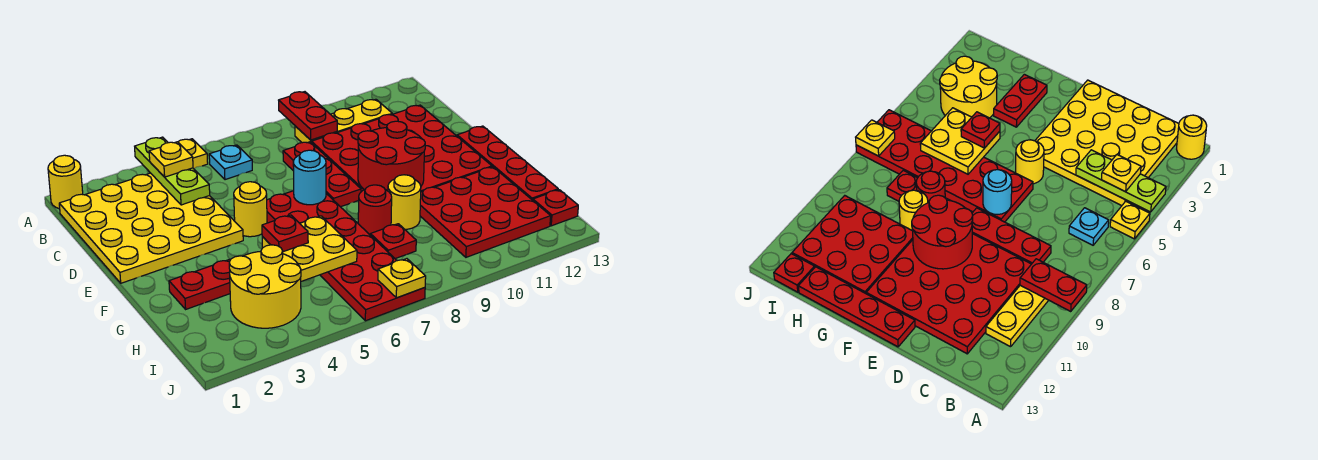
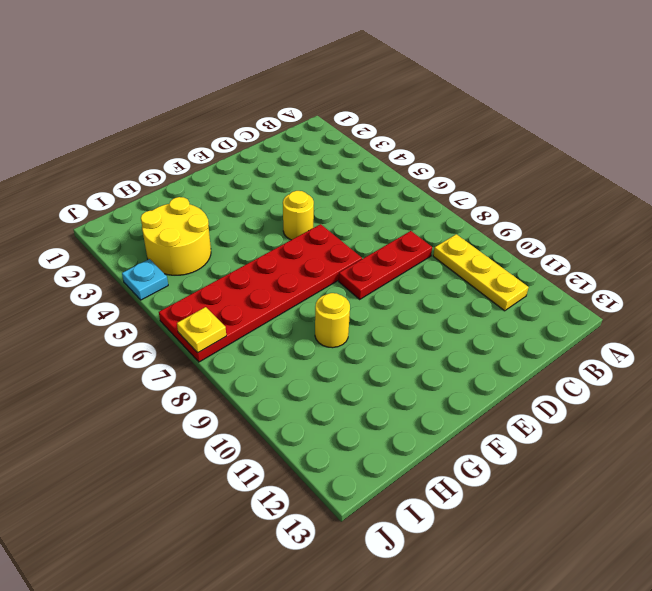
cyan 1x1 plate [122,259,168,300] -> cyan 1x1 plate moved to [209,145,252,180]
none -> yellow 1x1 round brick [48,155,83,209]
none -> yellow 1x1 plate [178,139,208,169]
none -> yellow 4x4 plate [59,173,243,283]

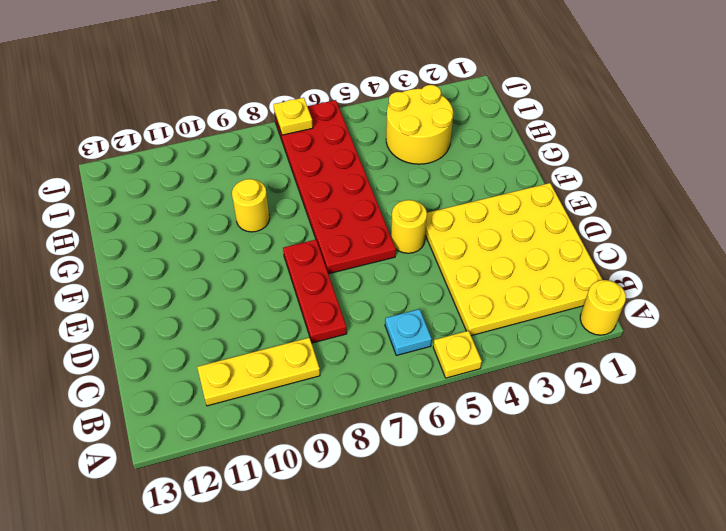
none -> red 4x4 plate [311,105,492,192]
none -> red 1x4 plate [457,126,558,200]
none -> red 1x2 plate [169,259,231,309]

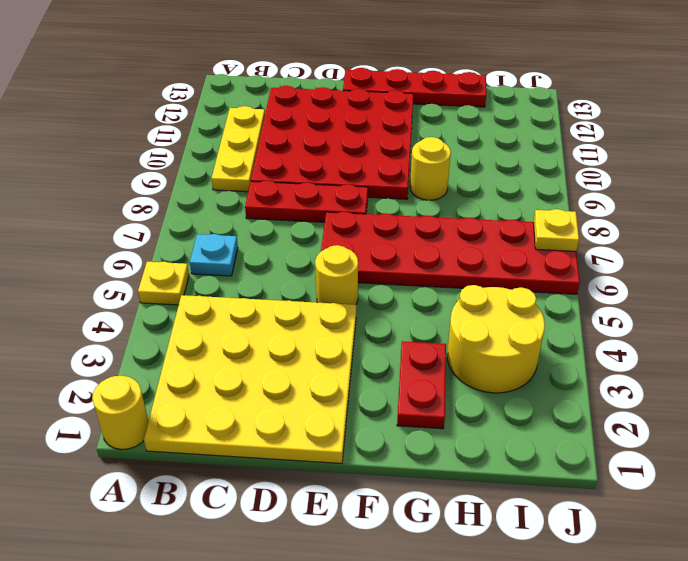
none -> red 1x1 round brick [358,185,392,234]
none -> red 3x3 plate [420,167,551,257]
none -> red 1x1 plate [370,224,416,259]

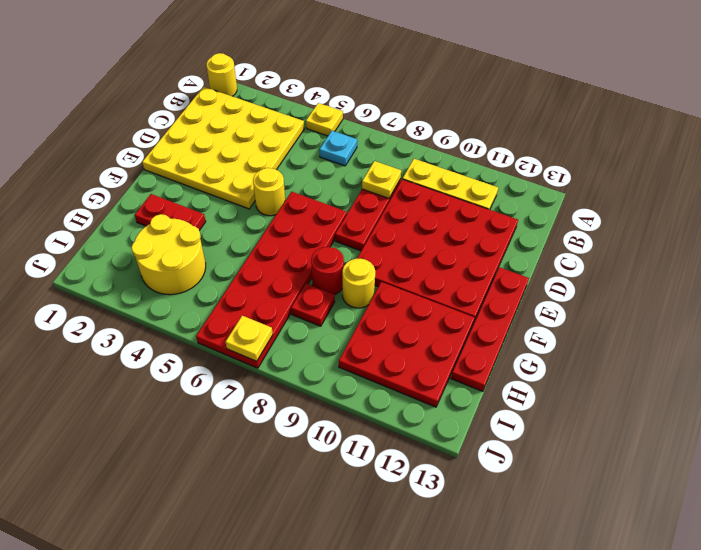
yellow 1x1 plate [362,161,401,198] -> yellow 1x1 plate moved to [149,142,193,177]
none -> red 1x1 plate [533,190,578,226]
none -> lime 1x3 plate [135,137,210,205]
none -> red 1x2 plate [279,92,337,140]

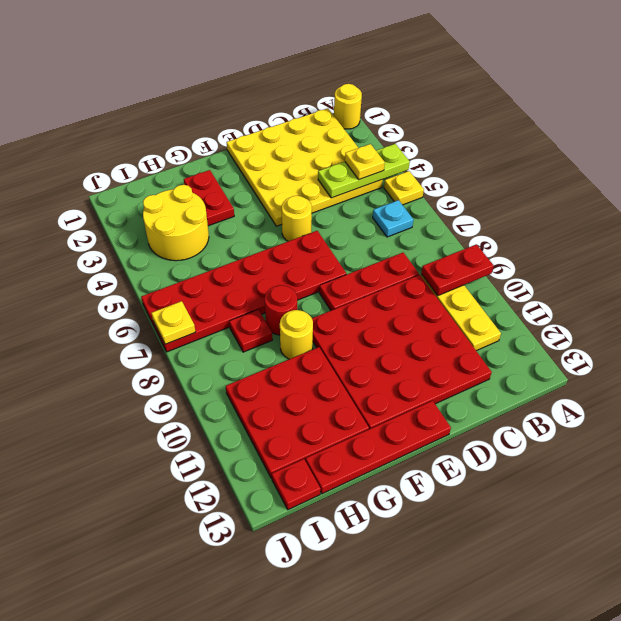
none -> cyan 1x1 round brick [293,150,326,205]
none -> red 2x2 round brick [358,121,425,191]
none -> yellow 2x2 plate [262,216,357,281]

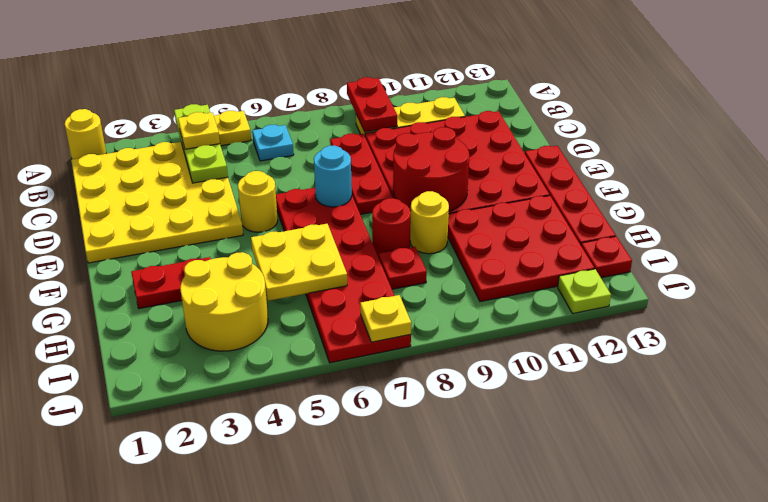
lime 1x1 plate [558,269,611,314] -> none
none -> red 1x1 plate [262,215,308,252]

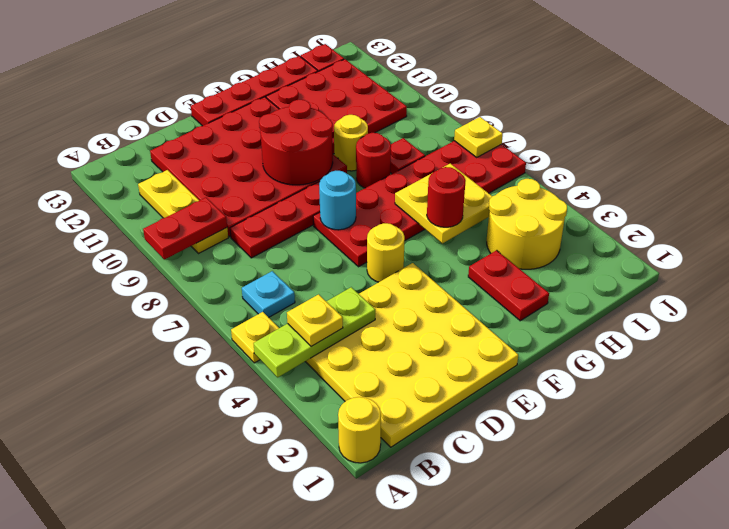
red 1x1 round brick [427,167,466,227] -> red 1x1 plate [262,215,308,252]

